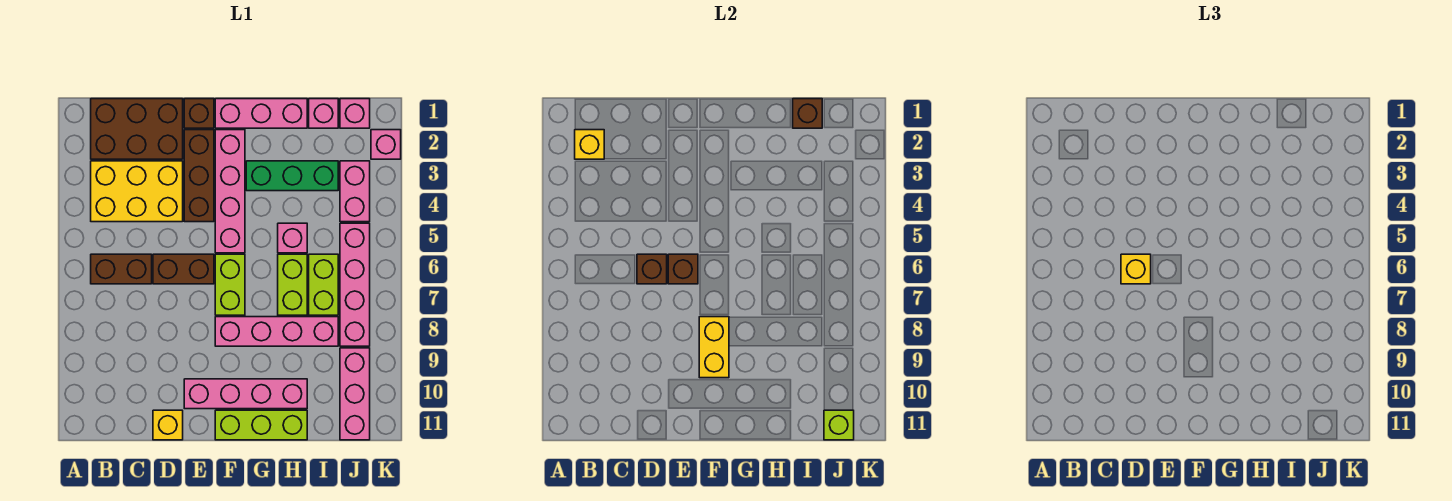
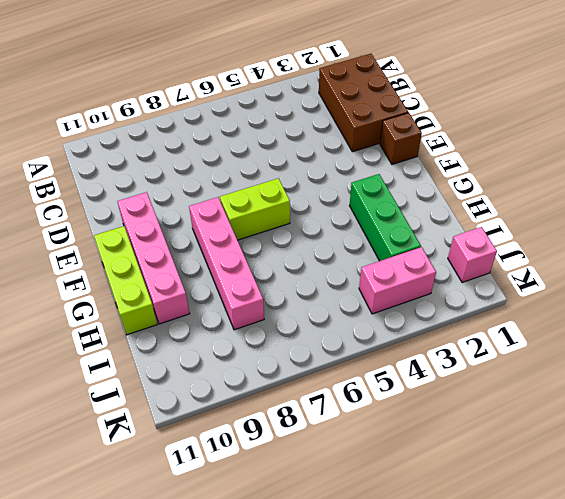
none -> yellow 2x3 brick [91,161,183,222]
none -> brown 1x2 brick [91,254,152,284]
none -> brown 1x2 brick [153,254,214,284]
none -> yellow 1x1 brick [153,410,183,440]

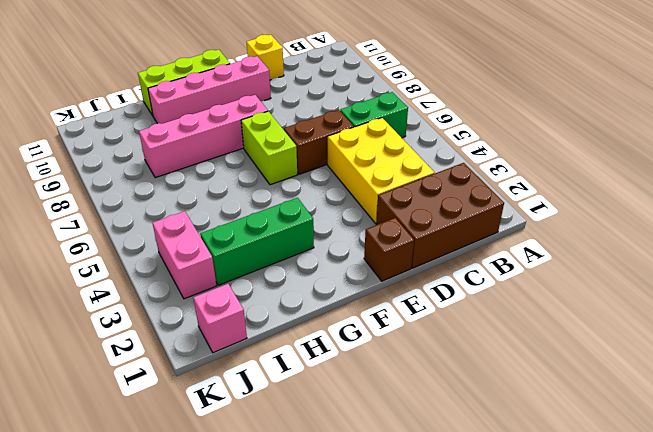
green 1x2 brick [340,92,408,138] -> brown 1x2 brick [91,254,152,284]
yellow 2x3 brick [328,118,435,223] -> yellow 2x3 brick turned to [91,161,183,222]
none -> brown 1x3 brick [184,130,214,222]
none -> pink 1x3 brick [215,99,307,128]
none -> pink 1x4 brick [215,130,245,253]
none -> pink 1x1 brick [278,223,307,253]

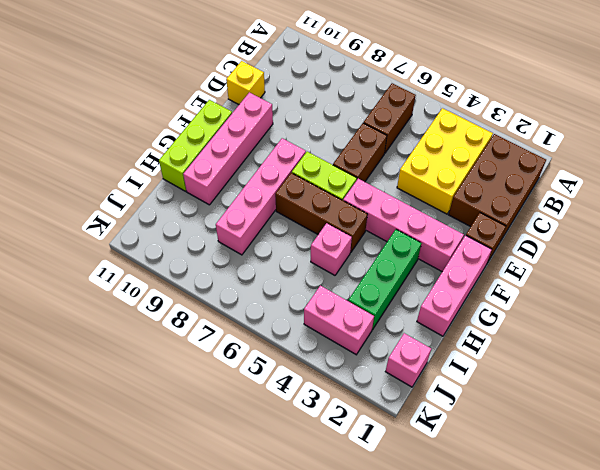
brown 1x3 brick [275,173,368,253] -> brown 1x3 brick moved to [184,130,214,222]
none -> lime 1x2 brick [278,254,307,315]
none -> pink 1x1 brick [309,99,338,128]
none -> lime 1x2 brick [309,254,338,315]
none -> pink 1x4 brick [340,223,370,346]

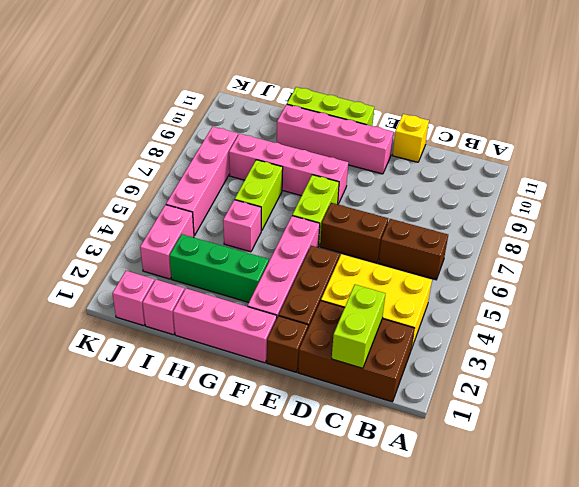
lime 1x2 brick [332,285,386,368] -> lime 1x2 brick moved to [309,254,338,315]
none -> pink 1x3 brick [340,348,370,440]
none -> pink 1x1 brick [371,130,401,159]
none -> yellow 1x1 brick [575,130,604,159]
none -> brown 1x1 brick [637,254,667,284]

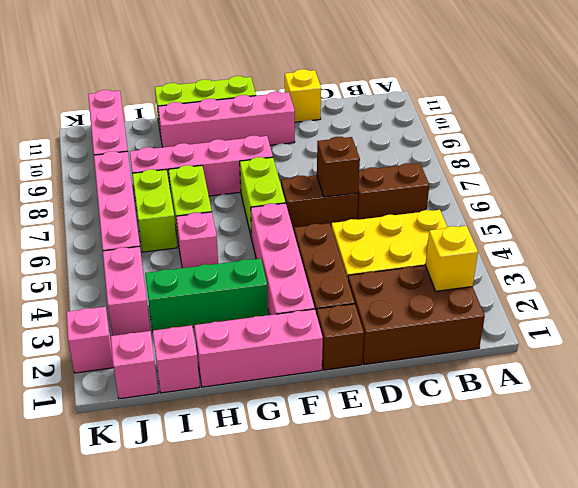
none -> brown 1x1 brick [668,254,698,284]
none -> yellow 1x2 brick [699,317,729,378]
none -> brown 1x1 brick [793,99,822,128]
none -> lime 1x1 brick [824,410,854,440]

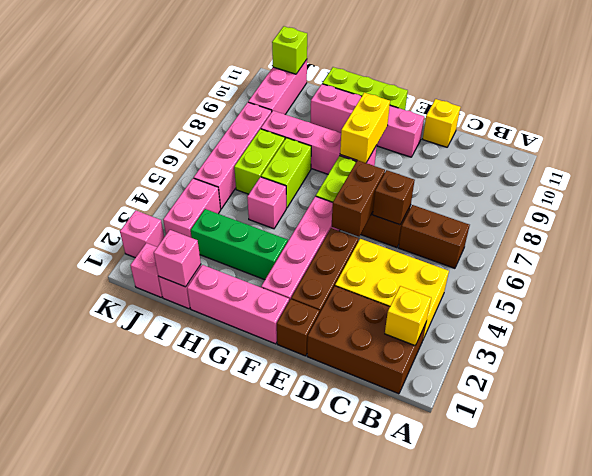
brown 1x2 brick [332,160,385,236] -> brown 1x1 brick [668,254,698,284]
pink 1x1 brick [154,230,201,287] -> brown 1x1 brick [793,99,822,128]
none -> yellow 1x1 brick [1121,254,1151,284]

